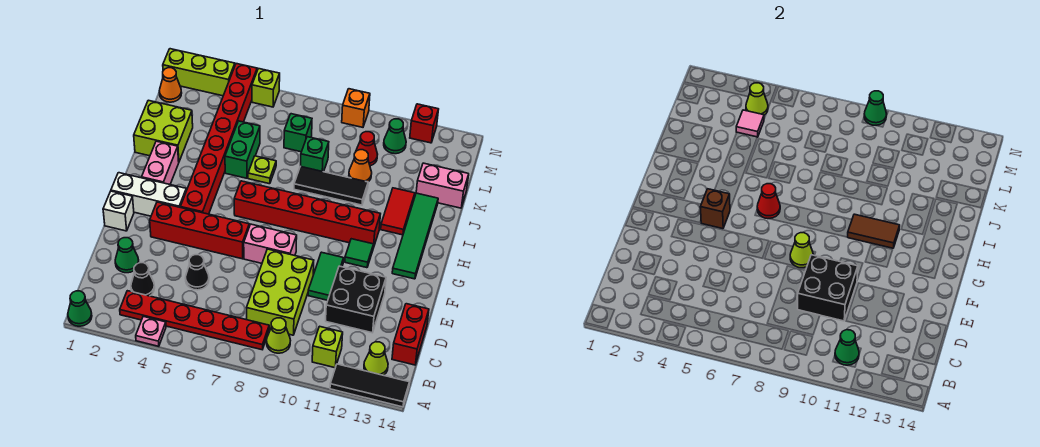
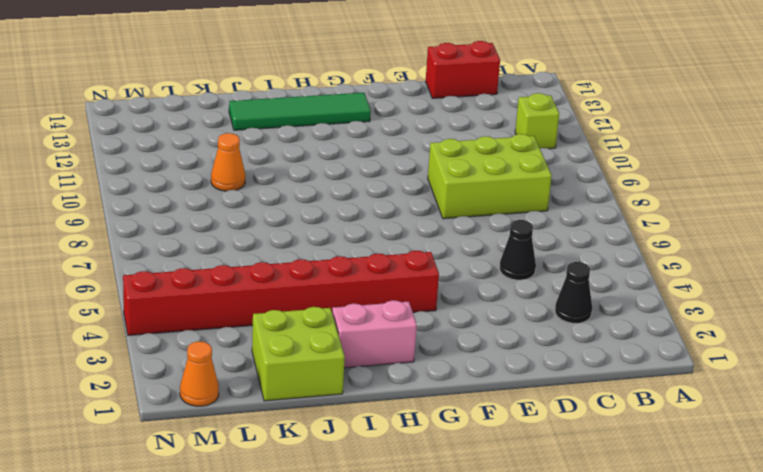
none -> green 1x1 cone [68,291,92,326]
none -> pink 1x1 plate [136,316,166,346]
none -> black 1x3 tile [330,364,409,407]
none -> red 1x6 plate [120,291,269,350]

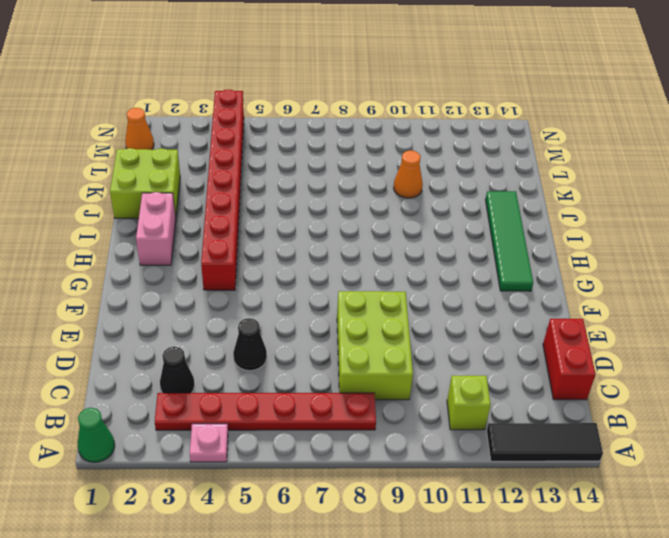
none -> lime 1x1 cone [267,318,290,353]
none -> lime 1x1 cone [364,342,388,375]
none -> green 1x1 cone [115,238,139,273]
none -> black 2x2 brick [326,266,386,333]

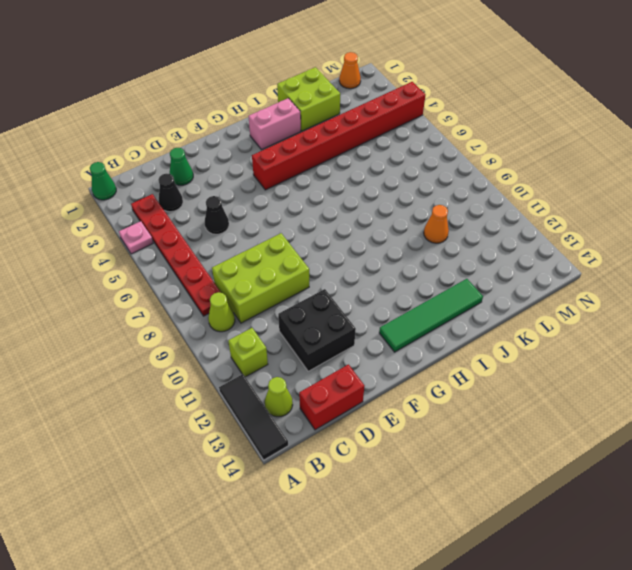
none -> green 1x2 tile [308,252,344,300]
none -> white 1x1 brick [103,191,134,231]
none -> red 1x4 brick [150,202,249,259]
none -> pink 1x2 brick [244,224,297,263]

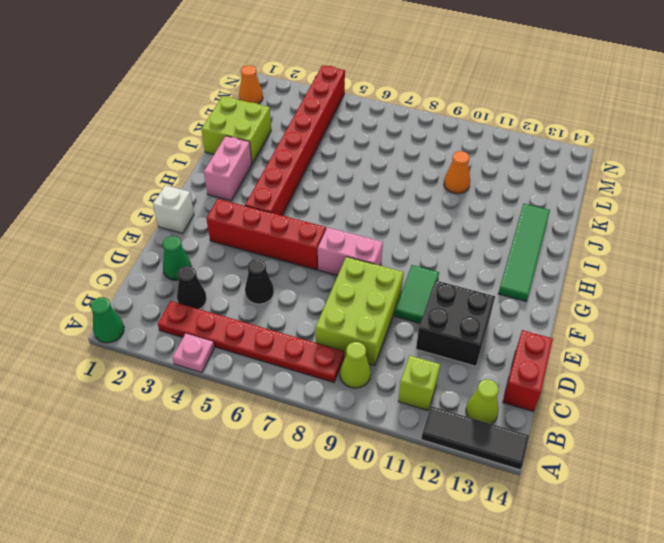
none -> white 1x3 brick [111,173,186,216]
none -> green 1x1 tile [345,239,374,268]
none -> red 1x6 brick [234,181,380,248]
none -> red 1x2 tile [381,188,415,235]

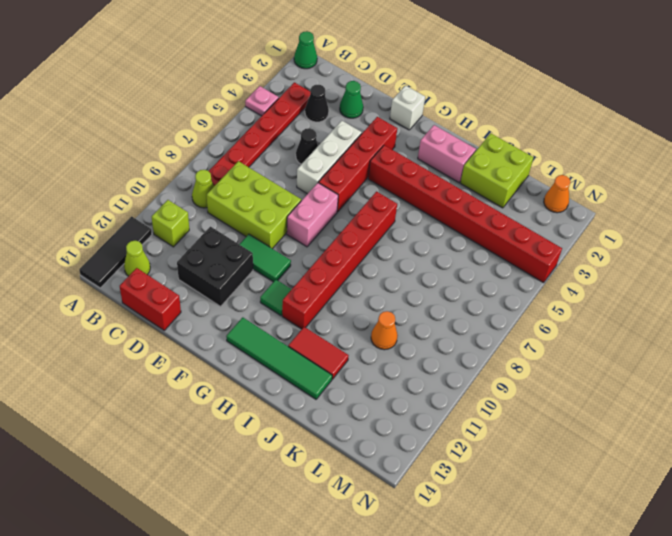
white 1x3 brick [297,121,362,194] -> white 1x3 brick moved to [111,173,186,216]
none -> green 1x2 brick [225,121,260,178]
none -> lime 1x1 plate [248,156,276,184]
none -> black 1x3 tile [294,166,368,205]
none -> green 1x1 brick [301,137,329,172]

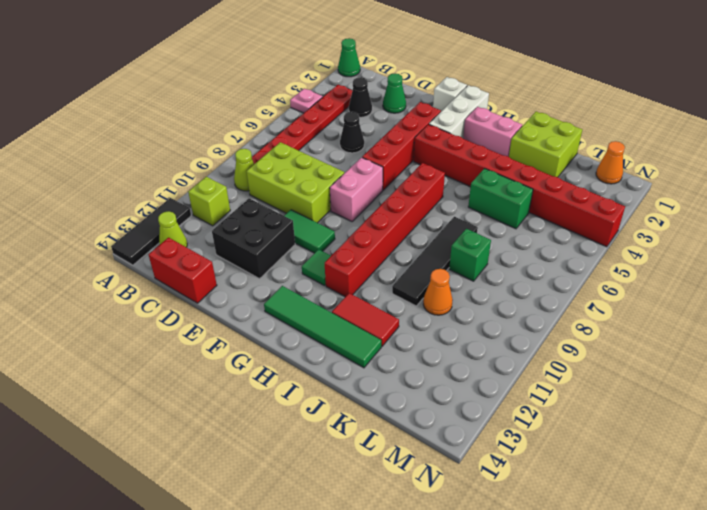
black 1x4 tile [392,217,478,306] -> black 1x3 tile [294,166,368,205]
none -> lime 1x1 plate [248,156,276,184]
none -> pink 1x2 brick [416,163,469,208]
none -> green 1x1 brick [284,114,312,152]
none -> red 1x1 cone [356,132,378,166]

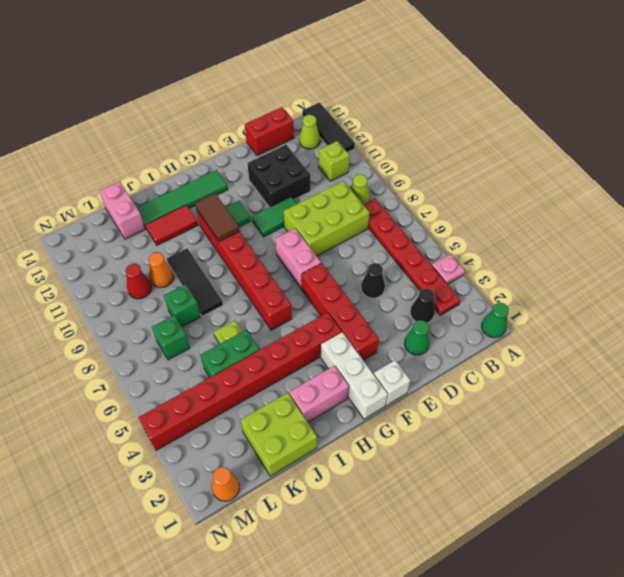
none -> green 1x1 cone [384,119,406,154]
none -> lime 1x3 brick [163,49,235,96]
none -> lime 1x1 brick [252,69,280,107]
none -> orange 1x1 brick [342,89,370,127]

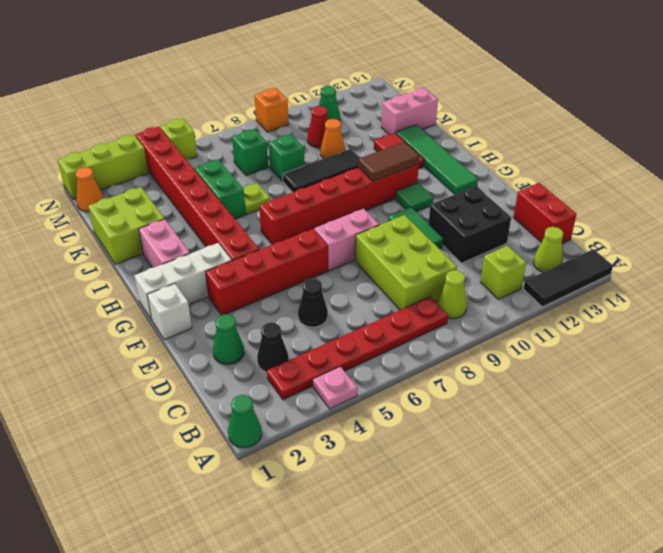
none -> red 1x1 brick [410,104,439,143]
none -> green 1x1 cone [835,330,859,365]
none -> black 2x2 brick [798,255,858,321]
none -> lime 1x1 cone [790,233,813,268]

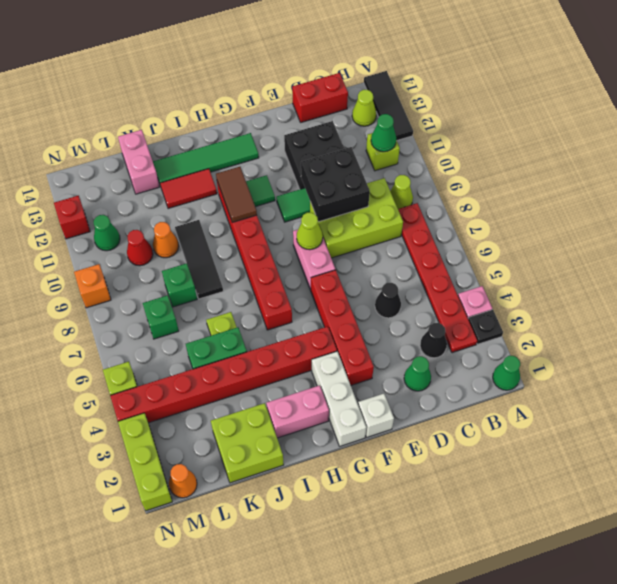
black 1x1 plate [468,310,503,344] -> none
none -> brown 1x1 brick [700,189,730,229]
none -> red 1x1 cone [757,184,780,219]
none -> pink 1x1 tile [736,110,764,137]
none -> lime 1x1 cone [746,83,768,115]

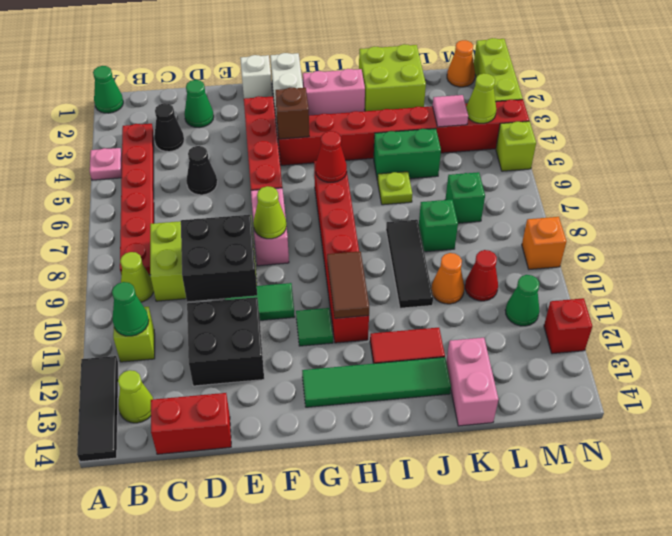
none -> green 1x1 cone [864,91,887,125]

